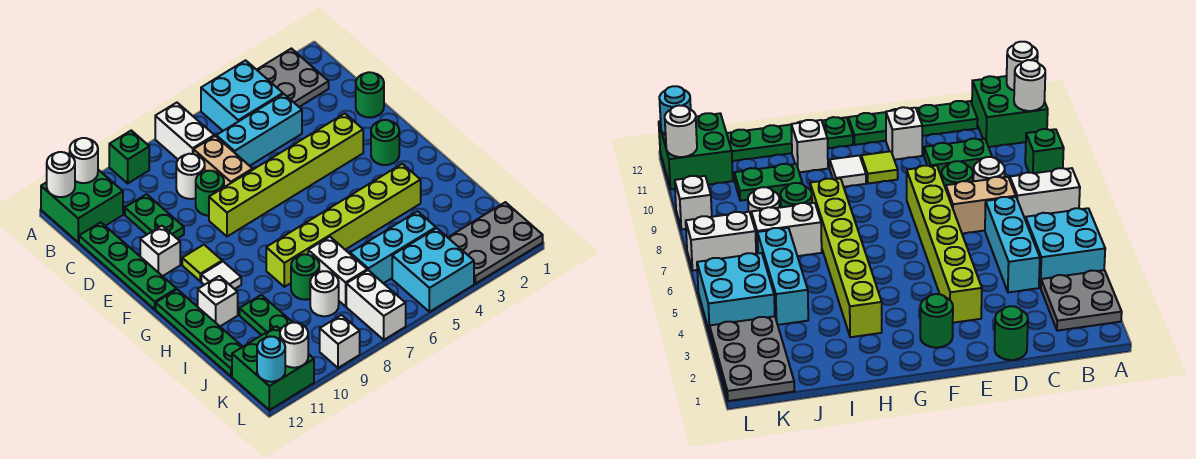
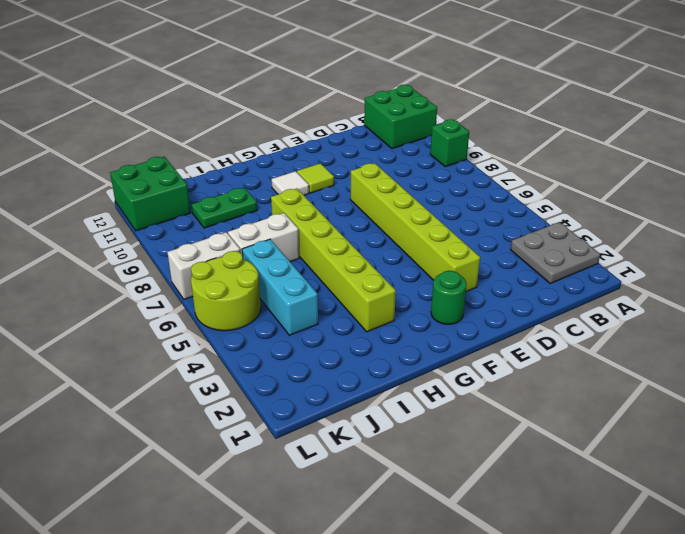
lime 2x2 round brick [191,251,261,331] -> cyan 2x2 brick [392,228,474,312]
none -> cyan 2x2 brick [201,60,283,131]
none -> white 1x2 brick [155,103,214,159]
none -> cyan 1x3 brick [216,94,302,166]
none -> tan 1x2 brick [193,136,253,187]

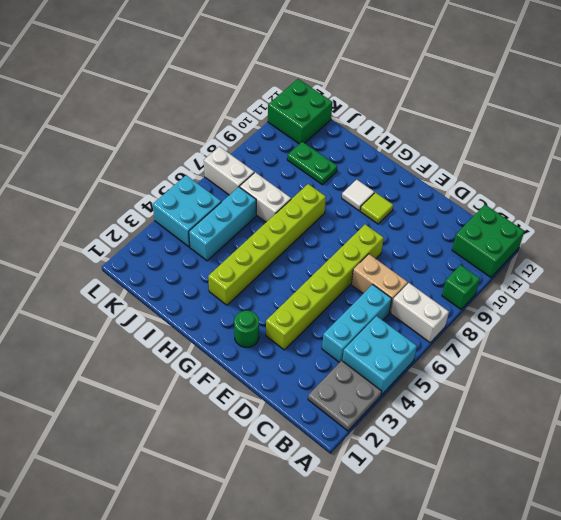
none -> white 1x1 round brick [176,154,205,199]
none -> green 1x2 plate [125,194,184,239]
none -> green 1x4 plate [79,222,176,309]
none -> green 1x1 round brick [356,72,384,118]

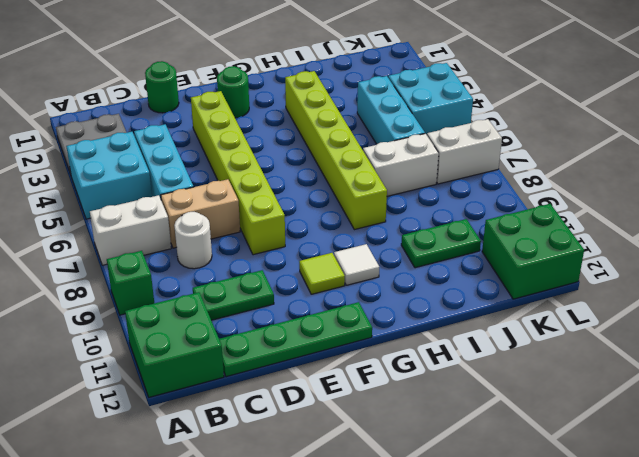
none -> green 1x1 round brick [196,171,224,216]
none -> white 1x1 brick [140,226,180,276]
none -> green 1x4 plate [156,289,243,377]
none -> white 1x1 brick [198,276,238,326]

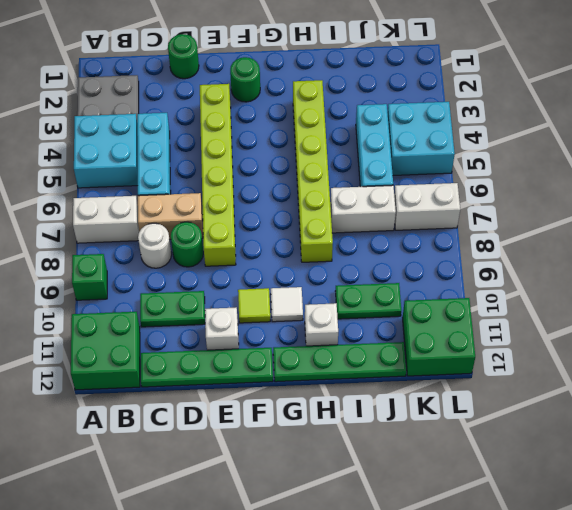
none -> green 1x1 round brick [291,254,319,300]
none -> white 1x1 round brick [310,271,339,316]
none -> grey 2x3 plate [448,202,543,284]
none -> white 1x1 brick [320,315,360,368]

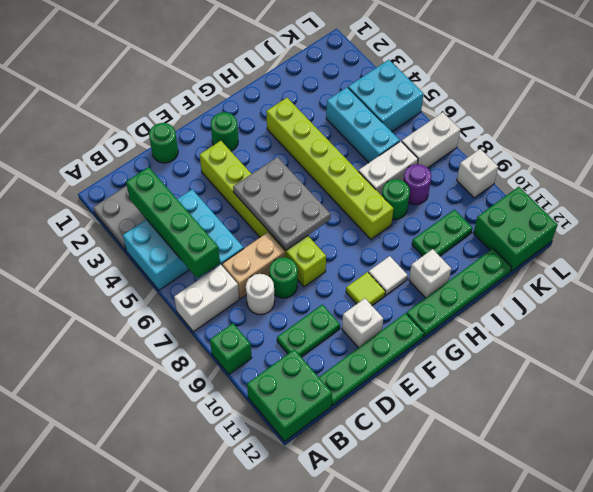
green 1x4 brick [126,167,220,278] -> none
grey 2x3 plate [233,157,331,250] -> grey 2x3 plate moved to [448,202,543,284]
purple 1x1 round brick [404,164,431,205] -> white 1x1 round brick [310,271,339,316]
none -> white 1x1 round brick [70,138,98,183]
none -> white 1x1 round brick [47,152,75,197]
none -> white 1x1 round brick [280,322,308,368]
none -> cyan 1x1 round brick [257,337,285,382]

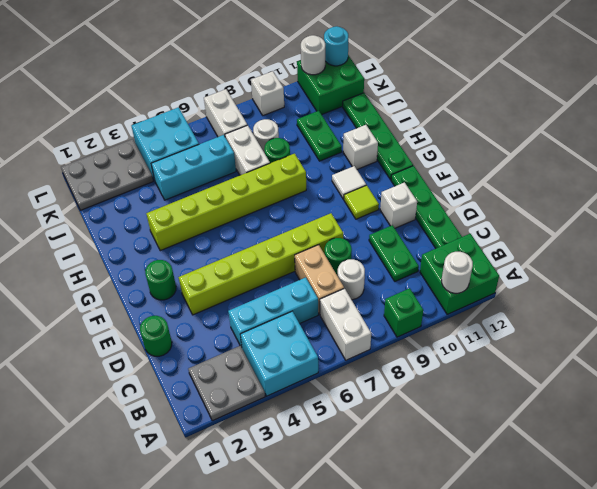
none -> white 1x1 round brick [47,152,75,197]

